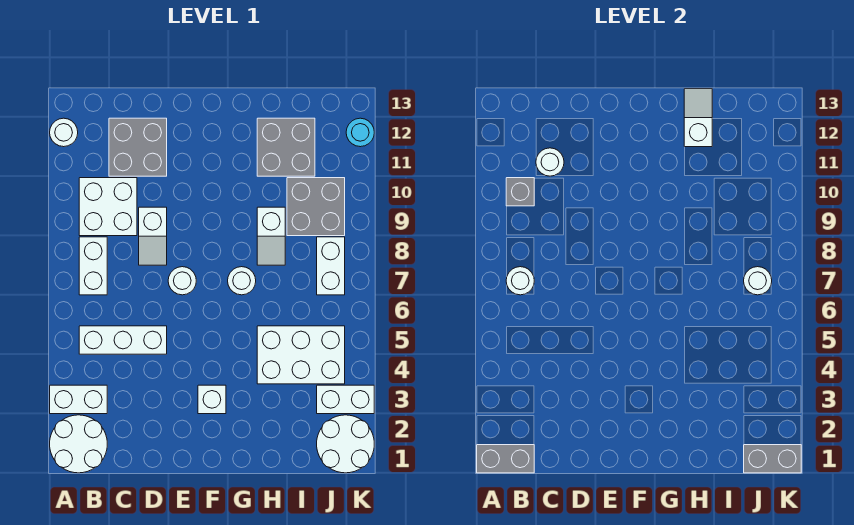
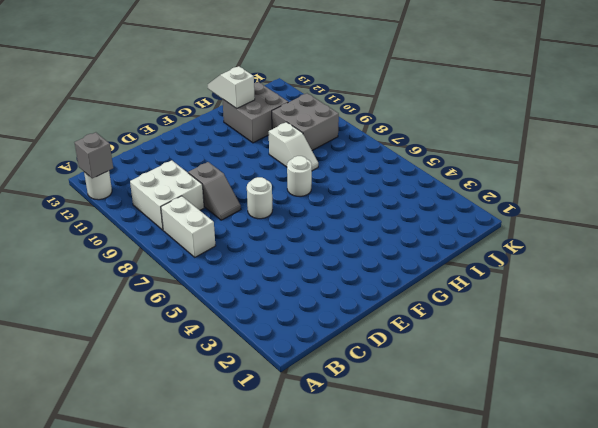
grey 1x1 brick [74,132,113,178] -> grey 1x1 brick moved to [506,178,534,206]
grey 1x2 slope [188,162,241,220] -> white 1x2 slope [139,207,167,265]
none -> white 2x2 round brick [50,415,107,473]
none -> white 1x2 brick [50,385,107,414]
none -> white 1x3 brick [79,326,167,354]

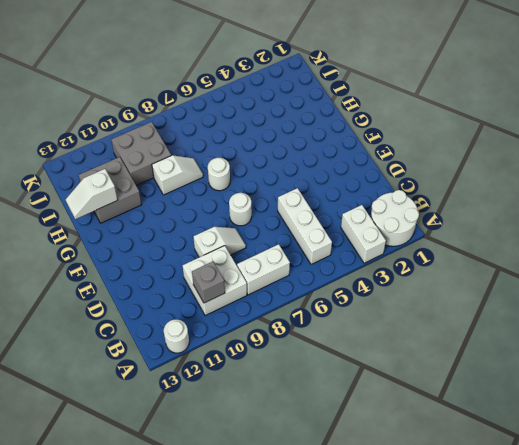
none -> grey 2x2 brick [109,118,167,176]
none -> white 1x1 brick [198,385,226,414]
none -> white 2x3 brick [257,326,345,384]

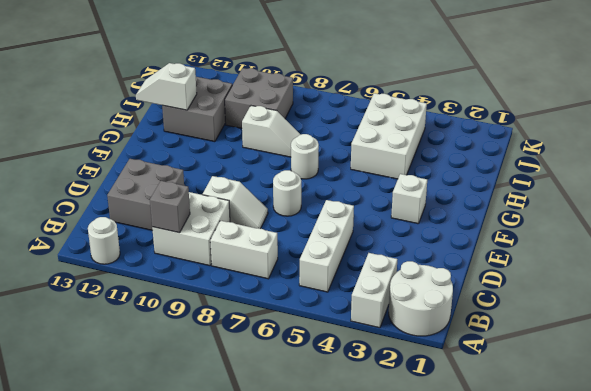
none -> white 2x2 round brick [317,415,374,473]
none -> white 1x2 brick [317,385,374,414]
none -> white 1x2 brick [317,237,345,295]

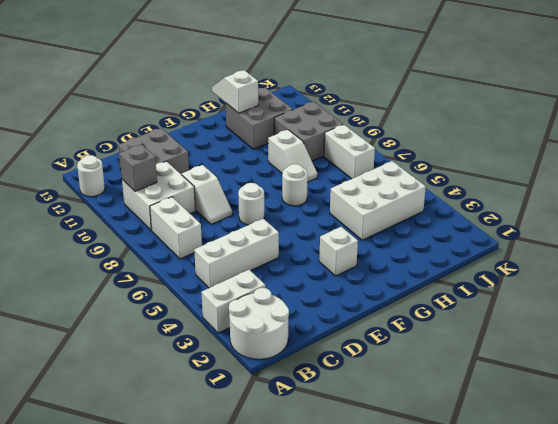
none -> white 2x2 round brick [317,415,374,473]
none -> white 1x2 brick [317,385,374,414]
none -> cyan 1x1 round brick [346,118,374,147]

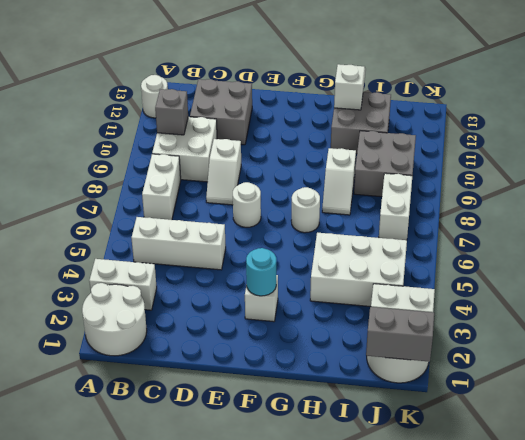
cyan 1x1 round brick [246,248,276,296] -> cyan 1x1 round brick moved to [346,118,374,147]
none -> grey 1x2 brick [477,445,534,473]
none -> white 1x1 round brick [506,267,534,295]
none -> white 1x1 round brick [536,148,564,176]

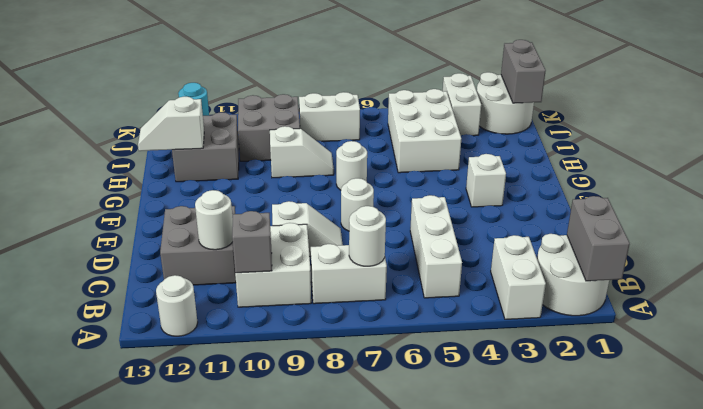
none -> white 1x1 round brick [744,267,772,295]

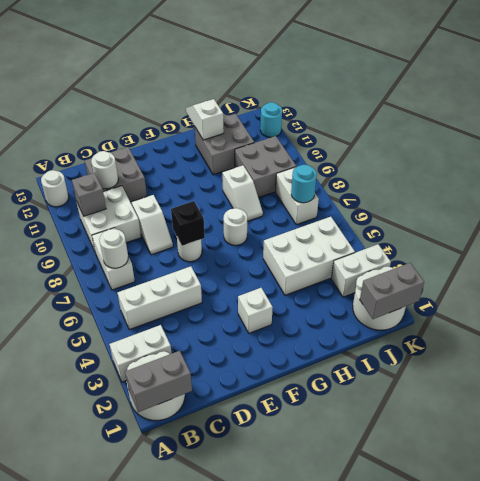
black 1x1 brick [171,201,205,246] -> none
cyan 1x1 round brick [291,165,317,203] -> white 1x1 round brick [744,267,772,295]

